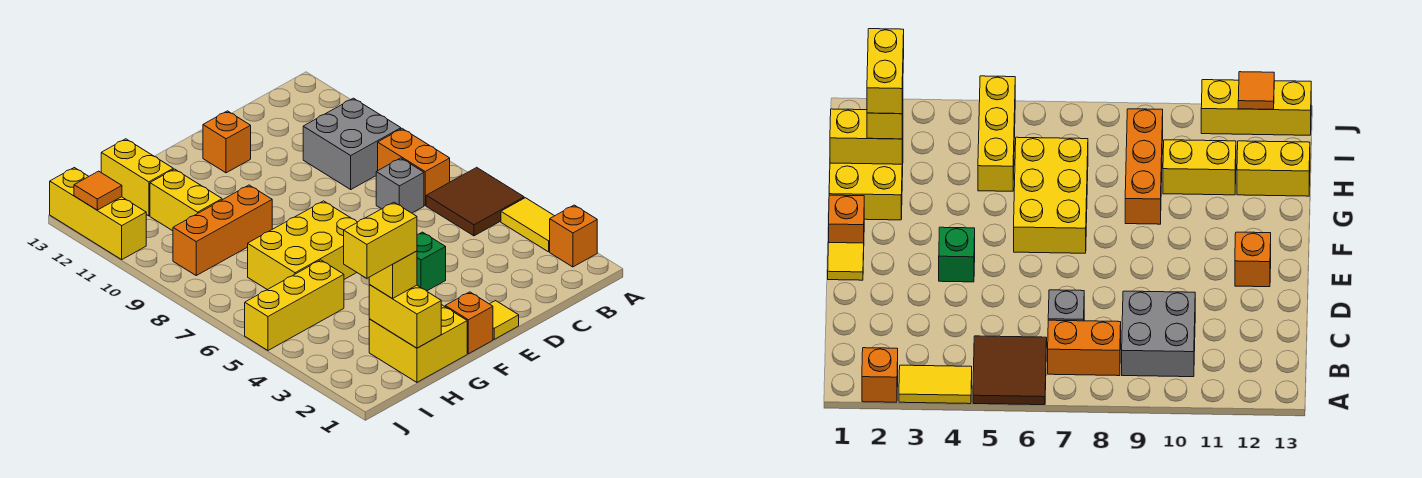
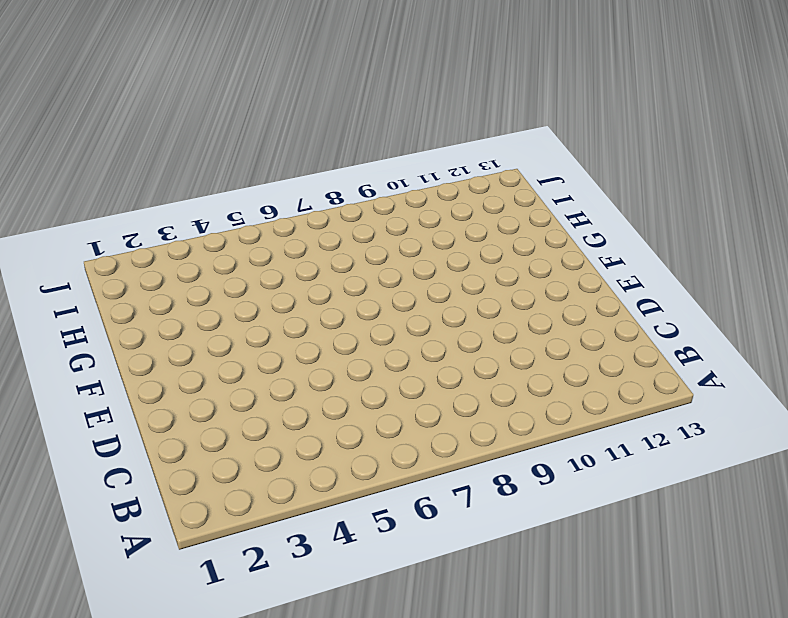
none -> orange 1x1 brick [550,205,597,267]
none -> yellow 1x2 tile [501,198,554,252]
none -> brown 2x2 tile [426,167,524,236]

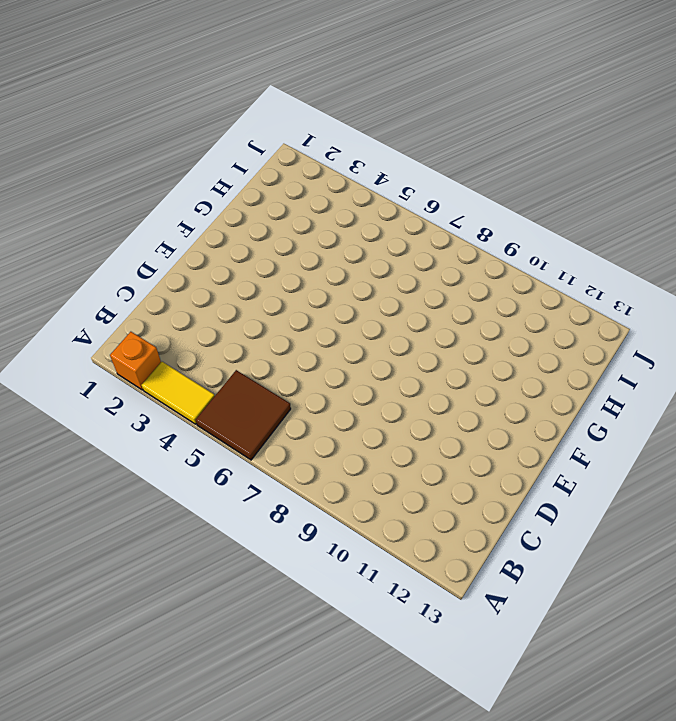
none -> orange 1x2 brick [378,129,450,205]
none -> grey 2x2 brick [303,98,401,189]
none -> grey 1x1 brick [376,158,424,213]

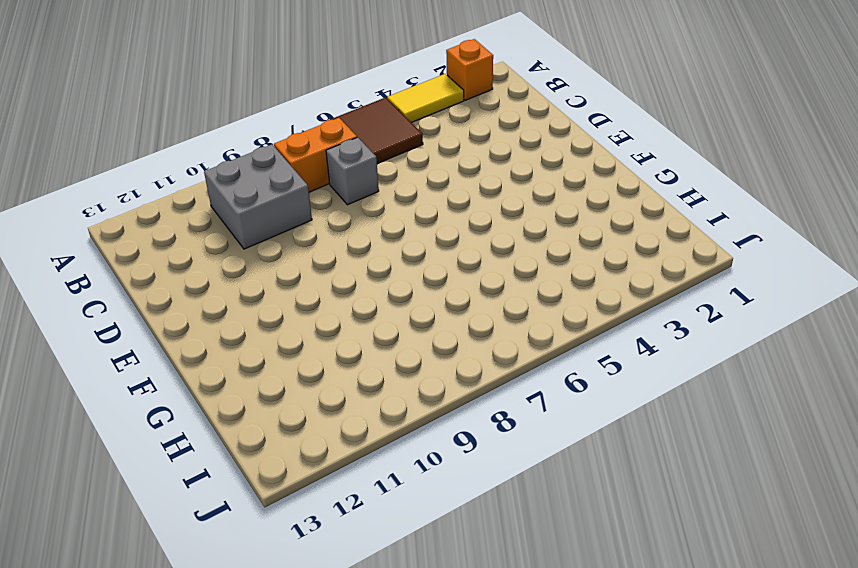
none -> yellow 1x1 tile [490,301,519,339]
none -> green 1x1 brick [417,232,446,291]
none -> orange 1x1 brick [203,111,251,173]

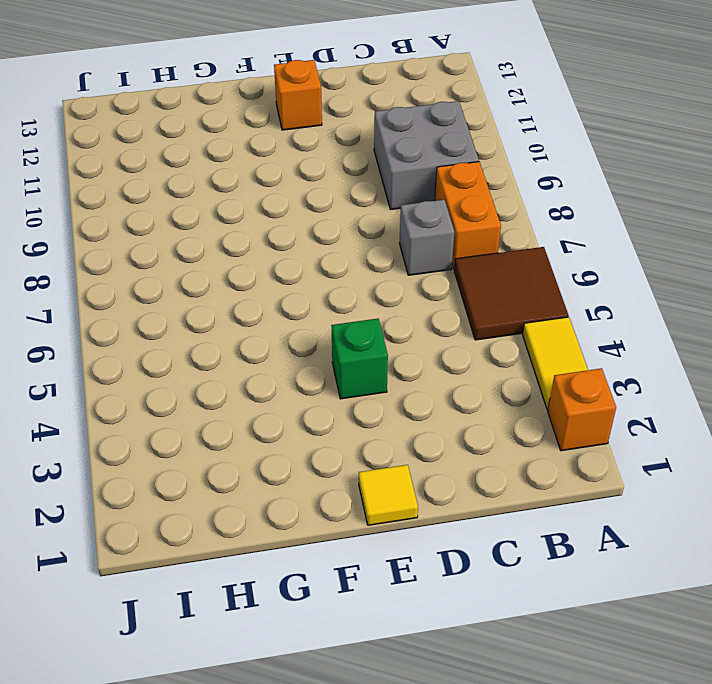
none -> orange 1x1 brick [445,292,493,354]
none -> yellow 2x3 brick [248,201,357,290]
none -> yellow 2x2 brick [369,305,467,382]

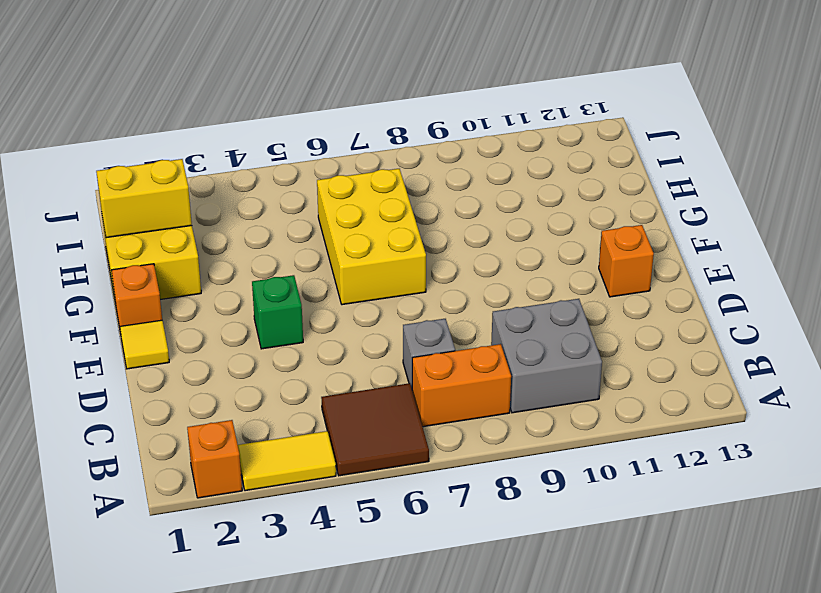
none -> orange 1x3 brick [173,185,272,275]
none -> yellow 1x3 brick [245,260,344,350]
none -> yellow 1x2 brick [150,169,222,231]

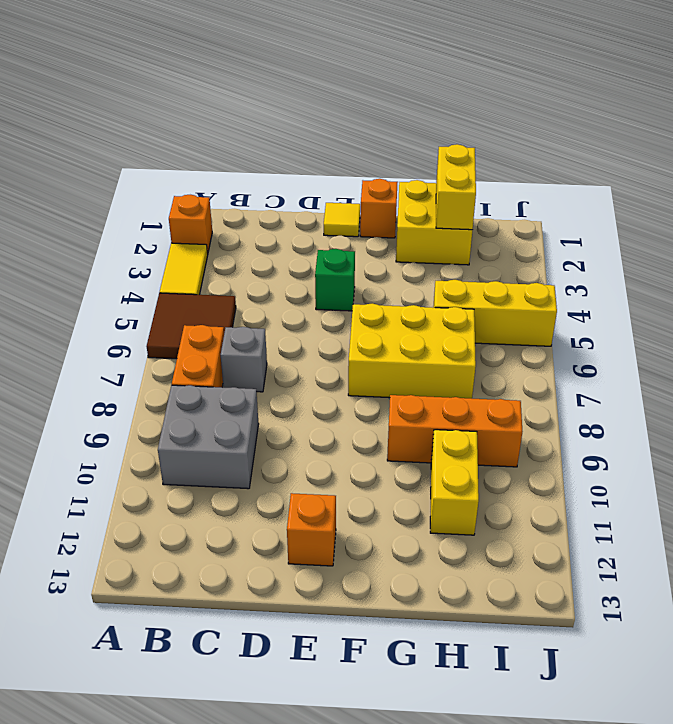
none -> yellow 1x2 brick [101,139,173,216]
none -> yellow 1x3 brick [50,168,146,259]
none -> orange 1x1 tile [74,171,122,210]

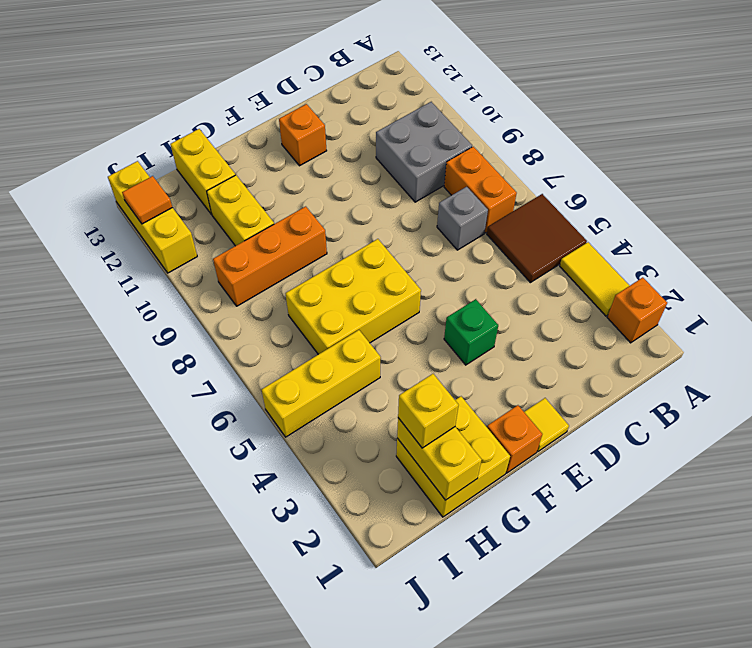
none -> yellow 1x2 brick [344,202,417,278]

